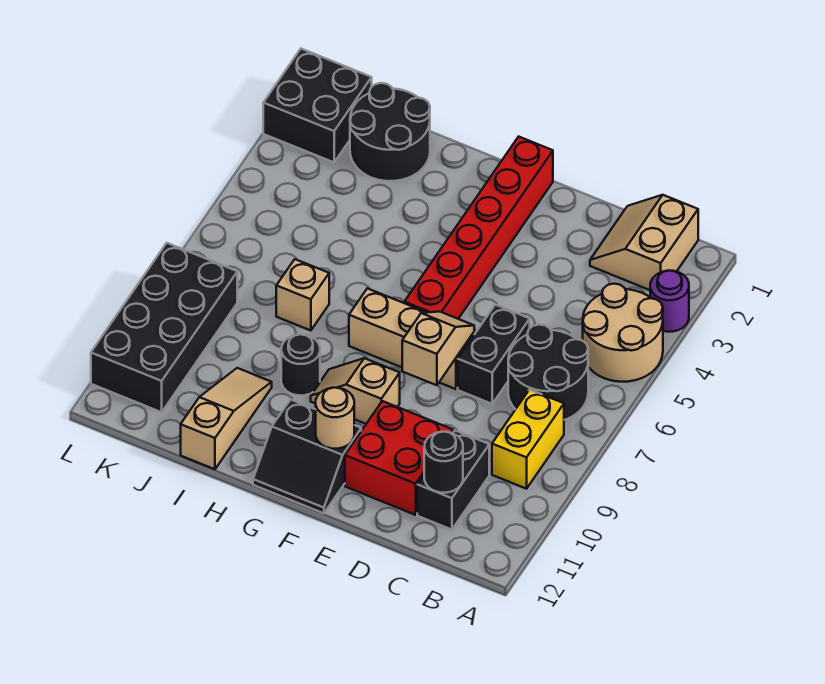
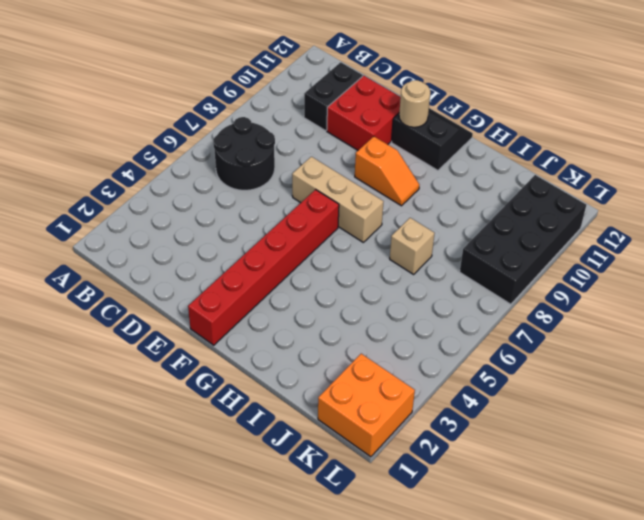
orange 1x2 slope [355,137,419,206] -> tan 1x2 slope [311,358,400,424]
orange 2x2 brick [318,354,415,457] -> black 2x2 brick [263,49,372,162]
none -> purple 1x1 round brick [650,270,689,332]
none -> tan 2x2 round brick [583,284,663,382]
none -> tan 2x2 slope [590,195,698,290]

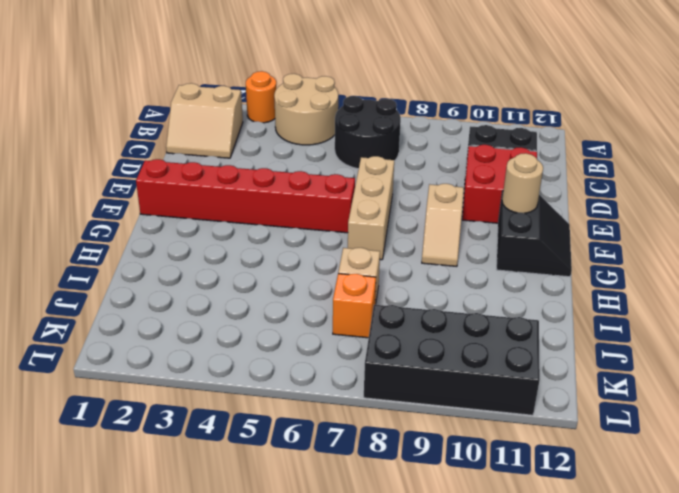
orange 1x1 round brick [246,71,276,123] -> purple 1x1 round brick [650,270,689,332]
orange 1x1 brick [333,274,376,338] -> none
none -> yellow 1x2 brick [492,390,564,489]
none -> black 1x2 brick [458,305,530,404]
none -> black 1x1 round brick [281,334,320,396]

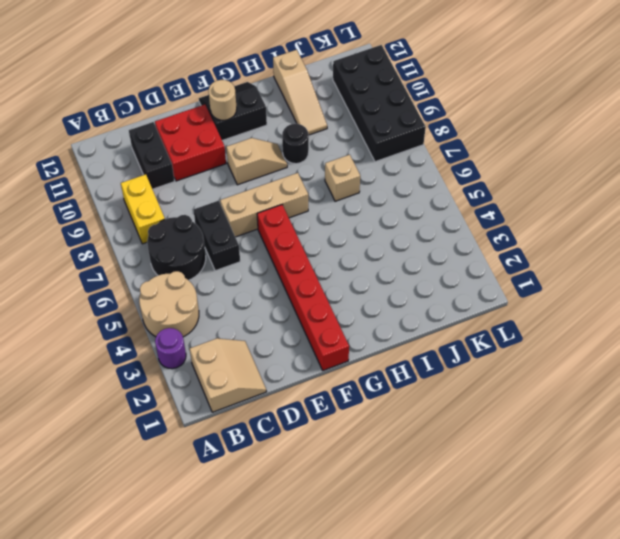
none -> black 2x2 round brick [350,83,430,181]
none -> black 2x2 brick [263,49,372,162]
none -> black 1x1 round brick [424,432,463,493]

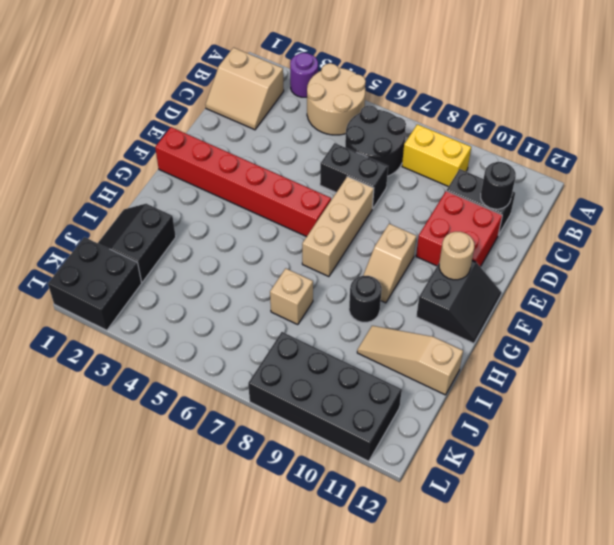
black 2x2 slope [98,204,176,282] -> black 2x2 round brick [350,83,430,181]
none -> tan 1x2 slope [402,312,474,385]

